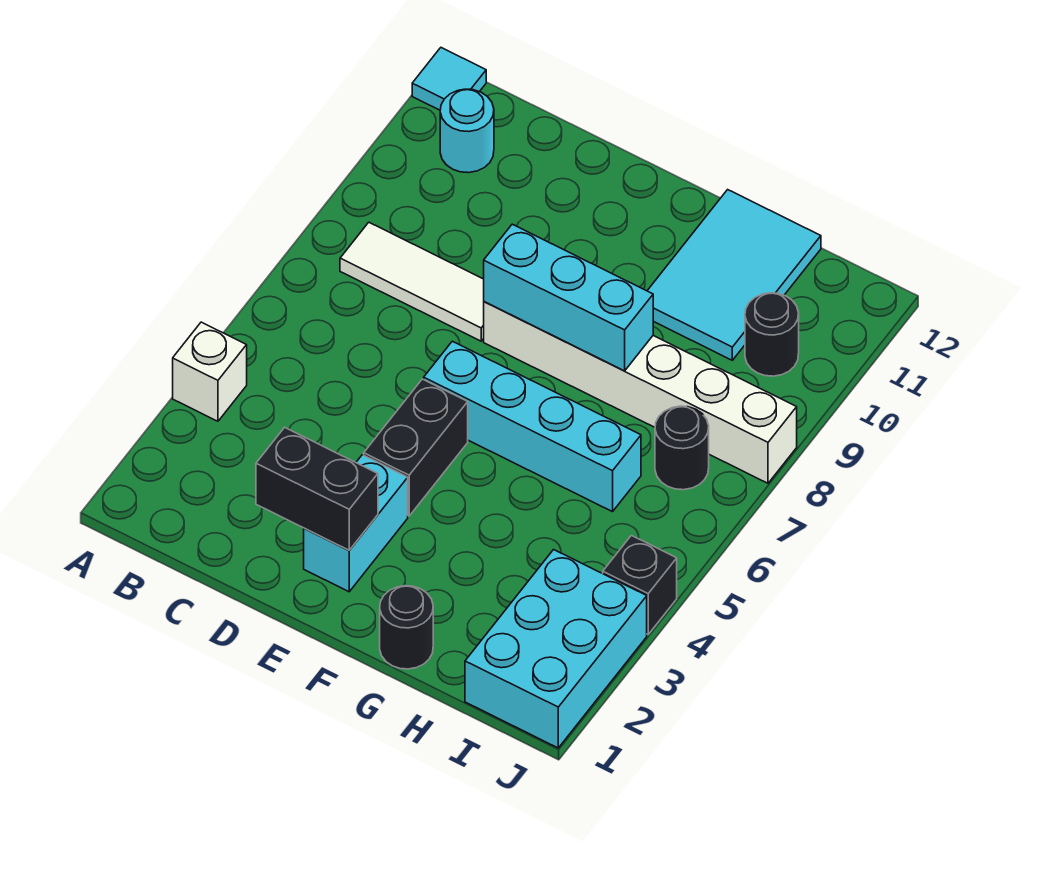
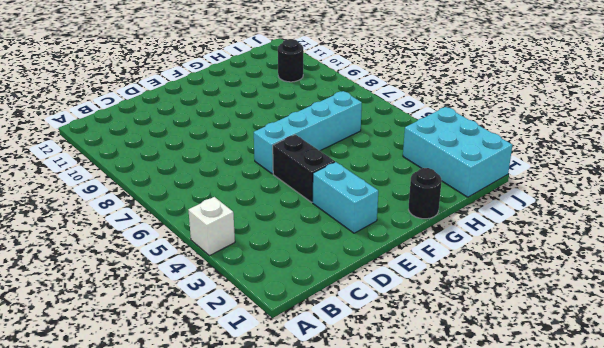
none -> cyan 1x1 tile [412,48,486,110]
none -> white 1x3 tile [340,222,484,341]
none -> cyan 1x1 round brick [440,89,494,173]

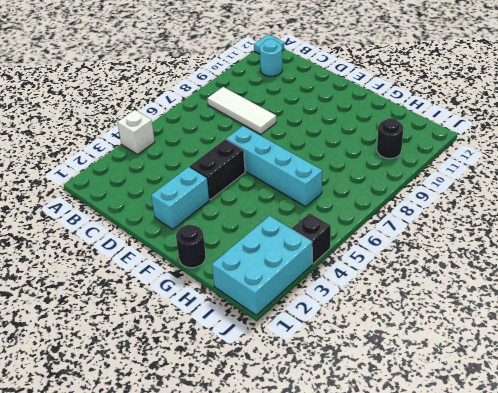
none -> white 1x6 brick [484,302,797,483]
none -> cyan 2x3 tile [647,190,821,360]
none -> black 1x1 round brick [655,406,709,490]

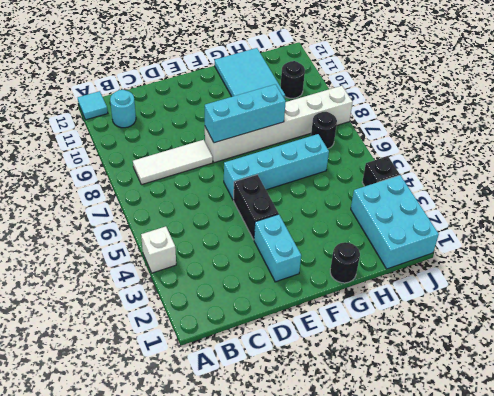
none -> black 1x2 brick [256,427,378,550]

